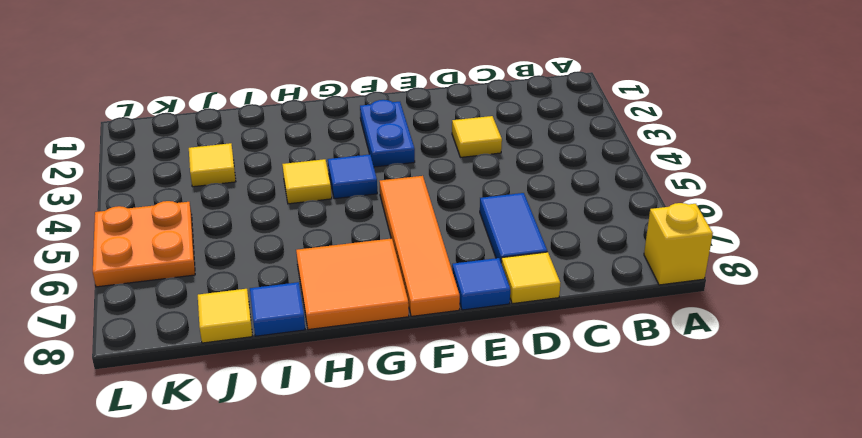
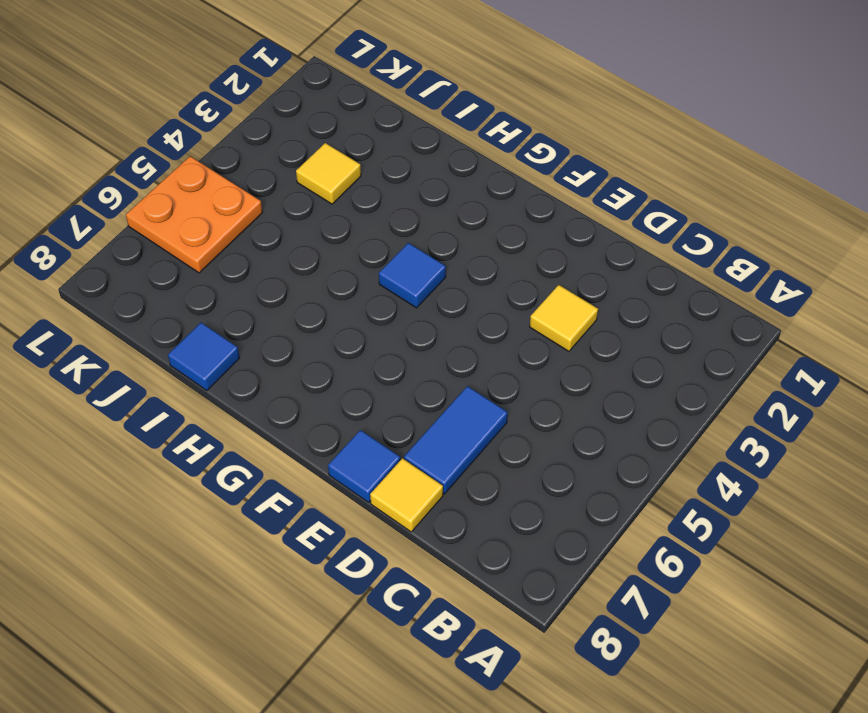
none -> yellow 1x1 brick [644,203,713,285]
none -> blue 1x2 plate [360,100,415,167]
none -> orange 1x4 tile [380,176,460,316]

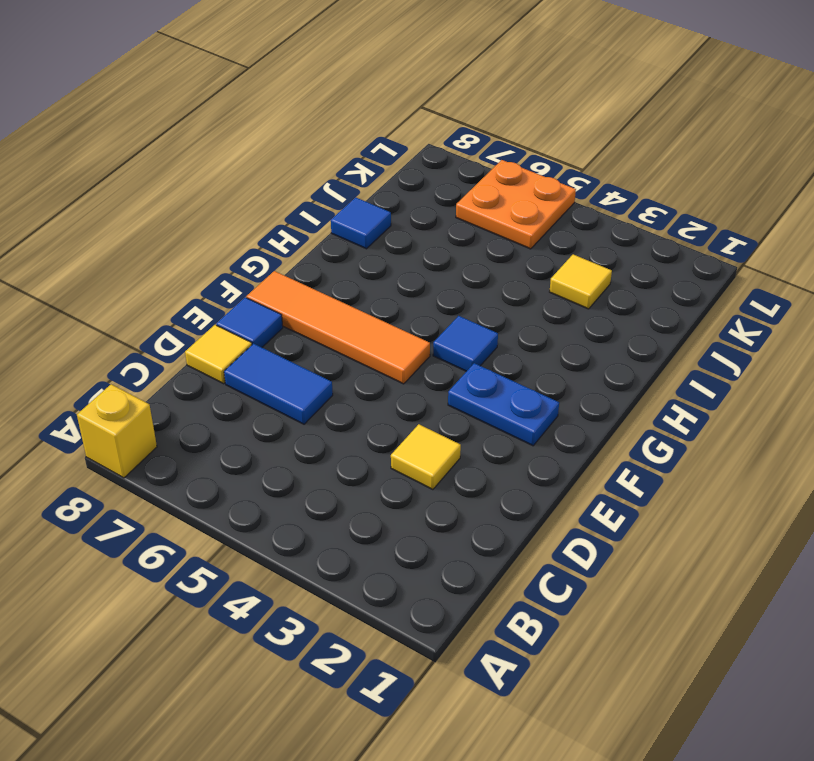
none -> orange 2x2 tile [296,238,409,330]
none -> yellow 1x1 tile [282,159,332,204]
none -> yellow 1x1 tile [198,289,252,343]

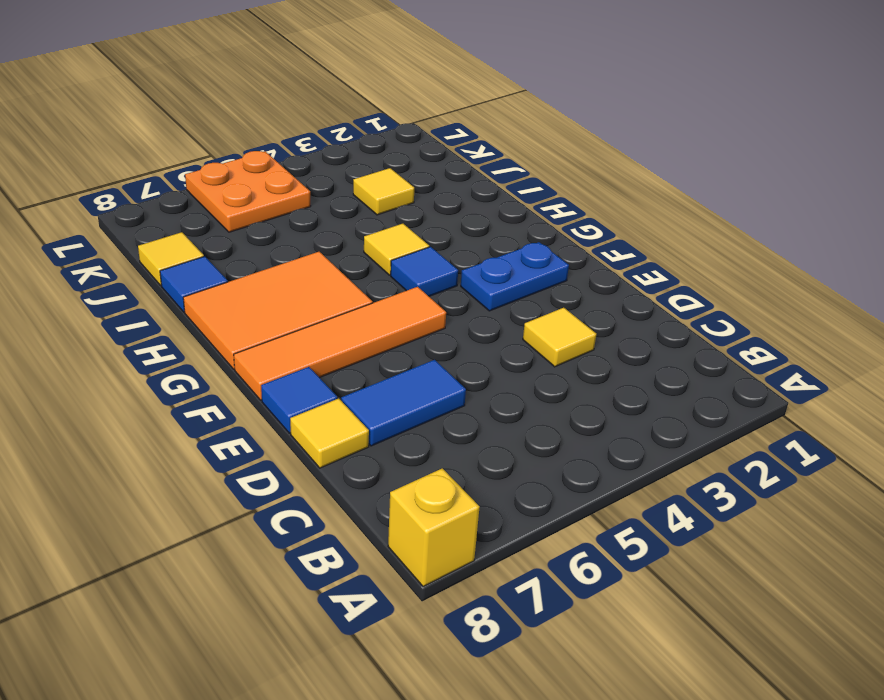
orange 2x3 tile [183,252,373,369] -> orange 2x2 tile [296,238,409,330]

